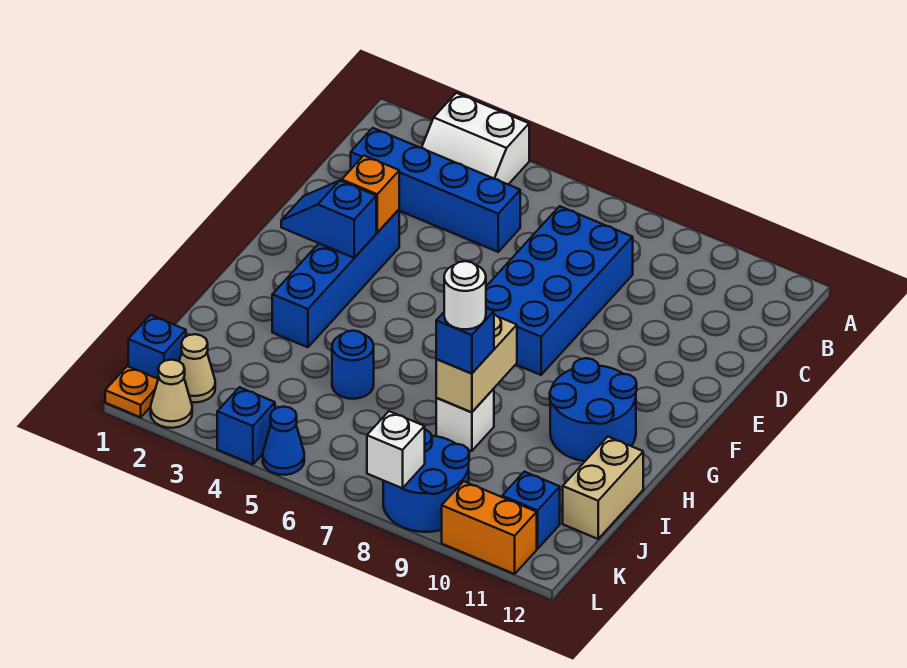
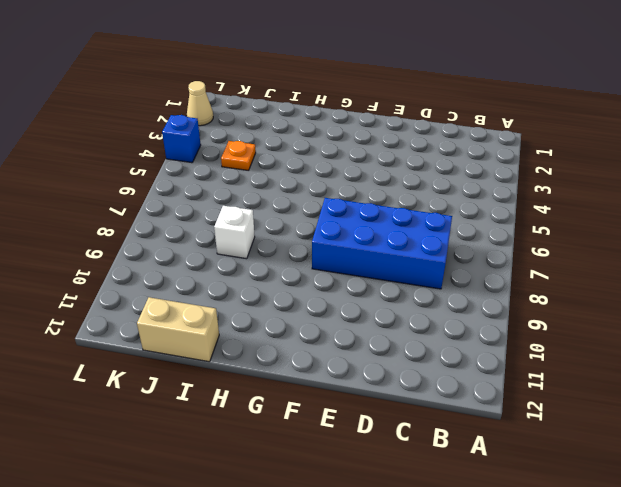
orange 1x1 plate [221,141,256,171] -> orange 1x1 plate moved to [105,366,158,417]
none -> white 2x2 slope [422,93,529,184]
none -> blue 1x4 brick [351,128,520,252]
none -> blue 1x4 brick [272,210,399,347]

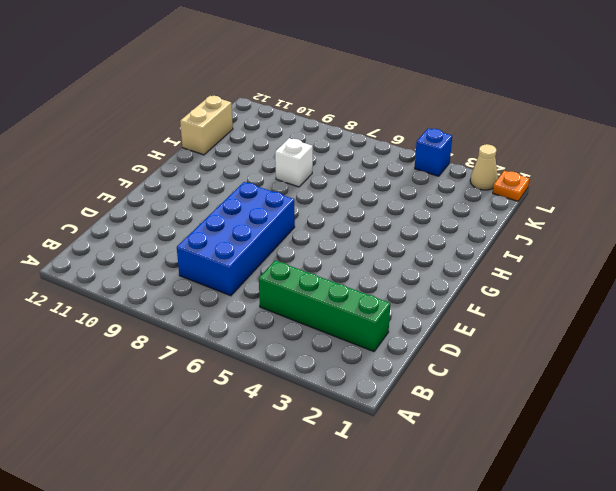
green 1x4 brick [259,261,390,352] -> blue 1x4 brick [351,128,520,252]
none -> white 2x2 slope [422,93,529,184]
none -> blue 1x4 brick [272,210,399,347]
none -> blue 2x2 round brick [550,358,637,461]

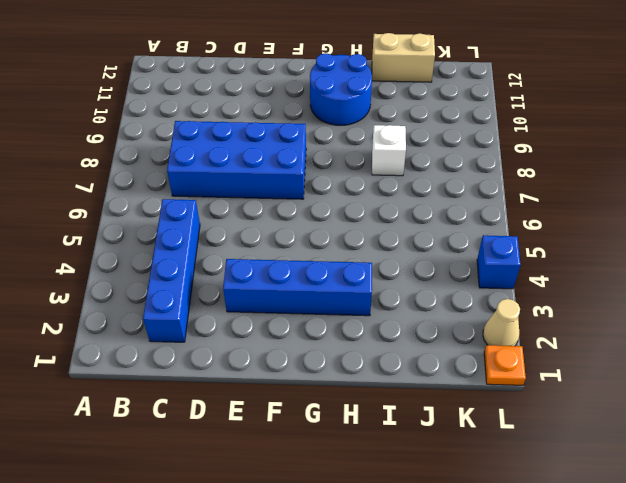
none -> white 2x2 slope [422,93,529,184]
none -> blue 1x1 round brick [332,331,374,399]
none -> blue 1x1 brick [128,315,186,379]

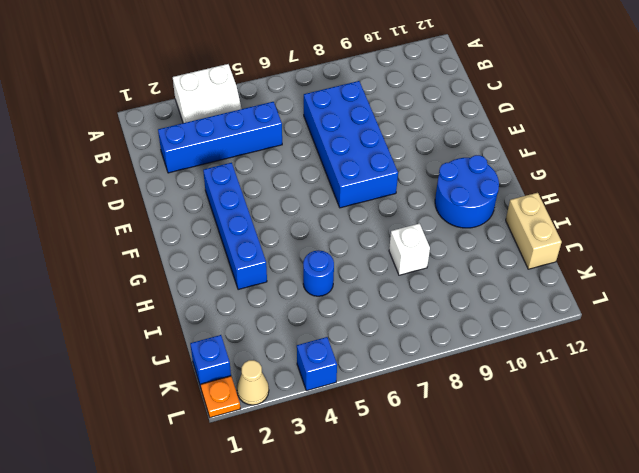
none -> tan 1x1 cone [179,334,215,403]
none -> blue 2x2 round brick [383,429,469,532]
none -> blue 1x1 brick [502,472,560,549]

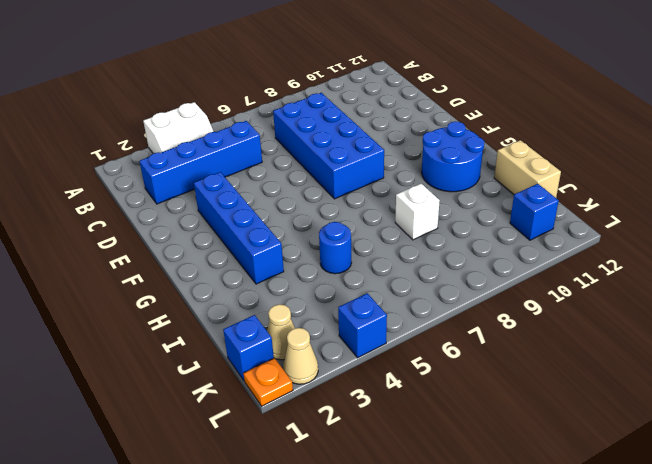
none -> blue 2x2 round brick [383,429,469,532]
none -> blue 1x1 cone [263,407,304,475]
none -> orange 1x2 brick [442,481,537,574]

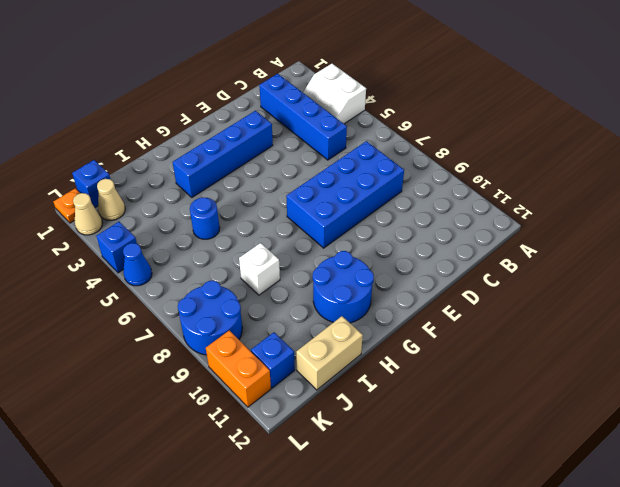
none -> orange 1x1 brick [342,156,399,233]
none -> blue 1x2 slope [281,181,376,258]
none -> tan 1x2 brick [436,315,517,412]

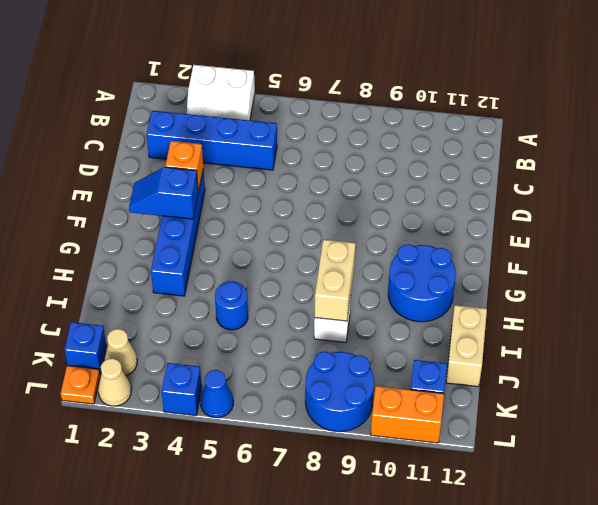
none -> blue 2x4 brick [486,206,633,375]
none -> white 1x1 brick [367,411,425,488]
none -> blue 1x1 brick [436,308,494,374]

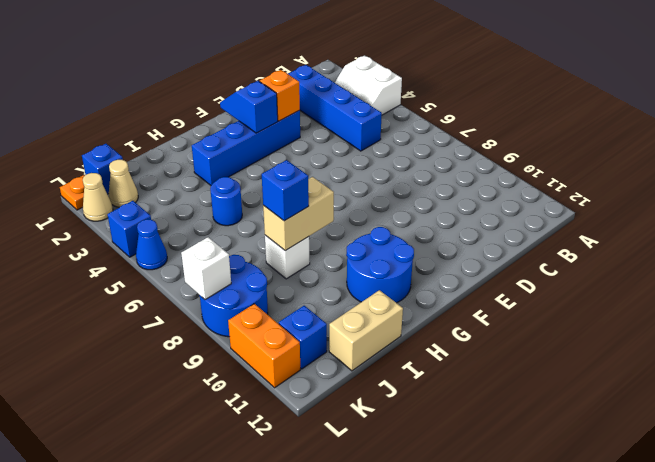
none -> blue 2x4 brick [486,206,633,375]
none -> white 1x1 round brick [444,261,486,329]

